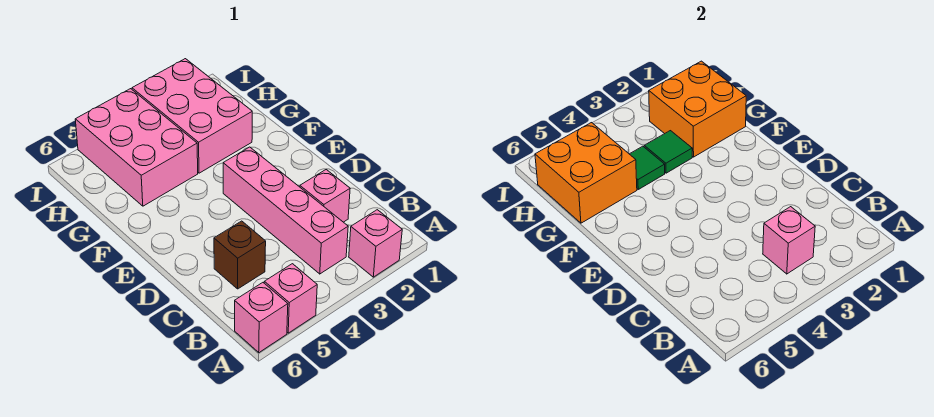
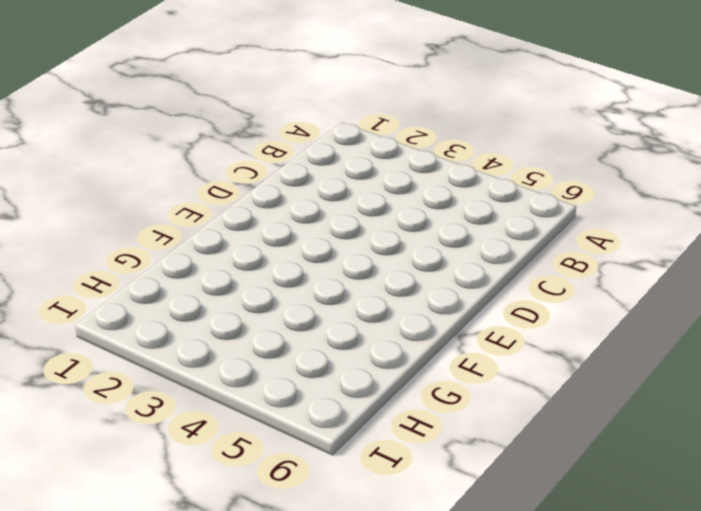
none -> pink 1x1 brick [349,210,402,277]
none -> pink 1x1 brick [264,264,317,333]
none -> pink 1x1 brick [235,283,288,352]

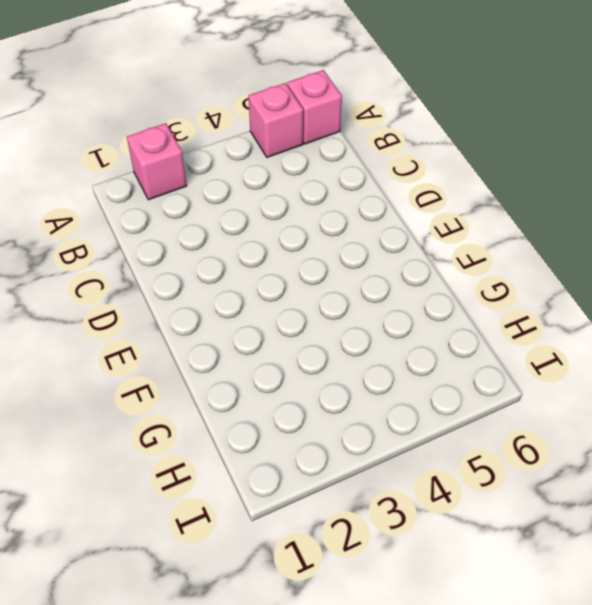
none -> pink 1x4 brick [223,147,348,274]
none -> pink 1x1 brick [300,170,350,222]
none -> brown 1x1 brick [214,221,266,289]

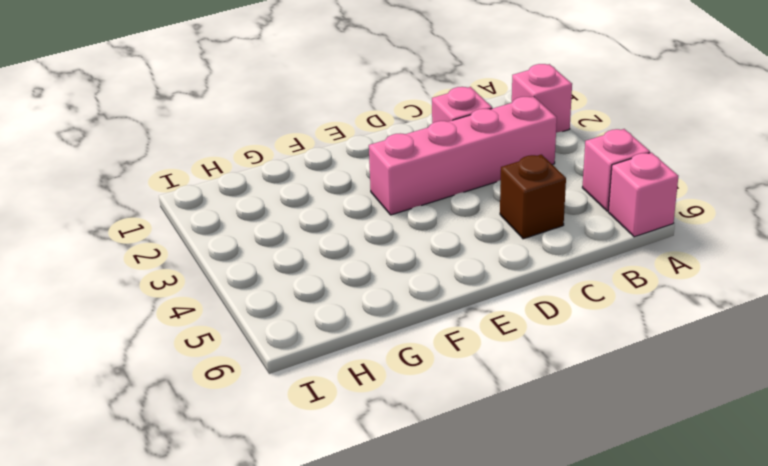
none -> pink 2x3 brick [132,59,252,173]
none -> pink 2x3 brick [75,89,198,206]
none -> pink 1x1 brick [763,207,815,274]

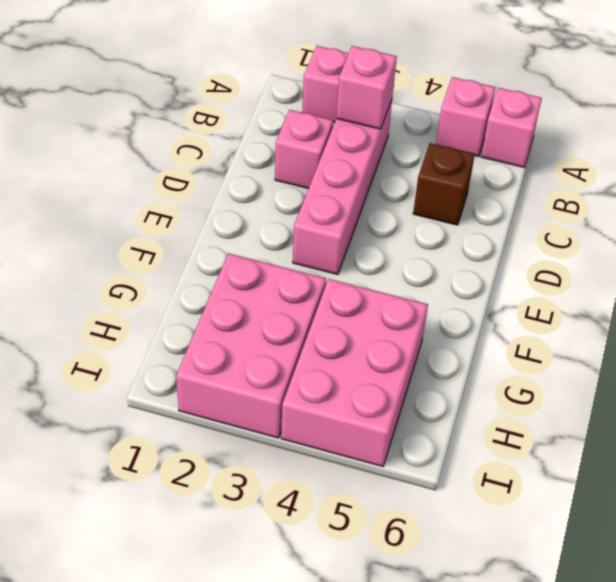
none -> orange 2x2 brick [649,61,746,157]
none -> green 1x1 tile [644,131,692,173]
none -> green 1x1 tile [630,146,665,189]

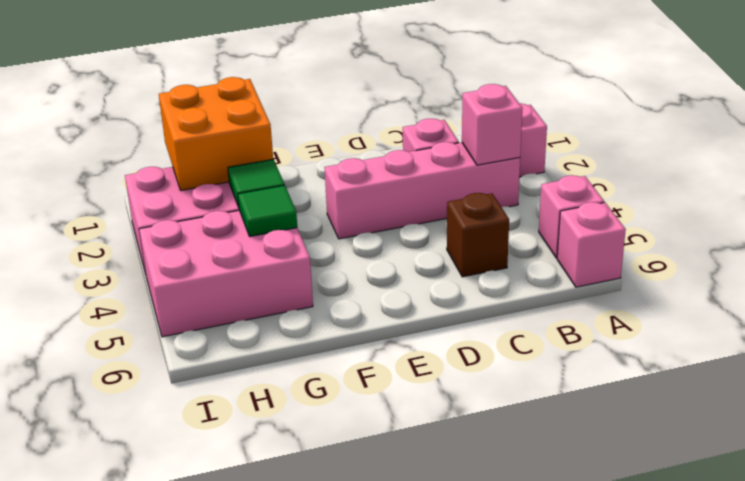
none -> orange 2x2 brick [535,123,637,223]

